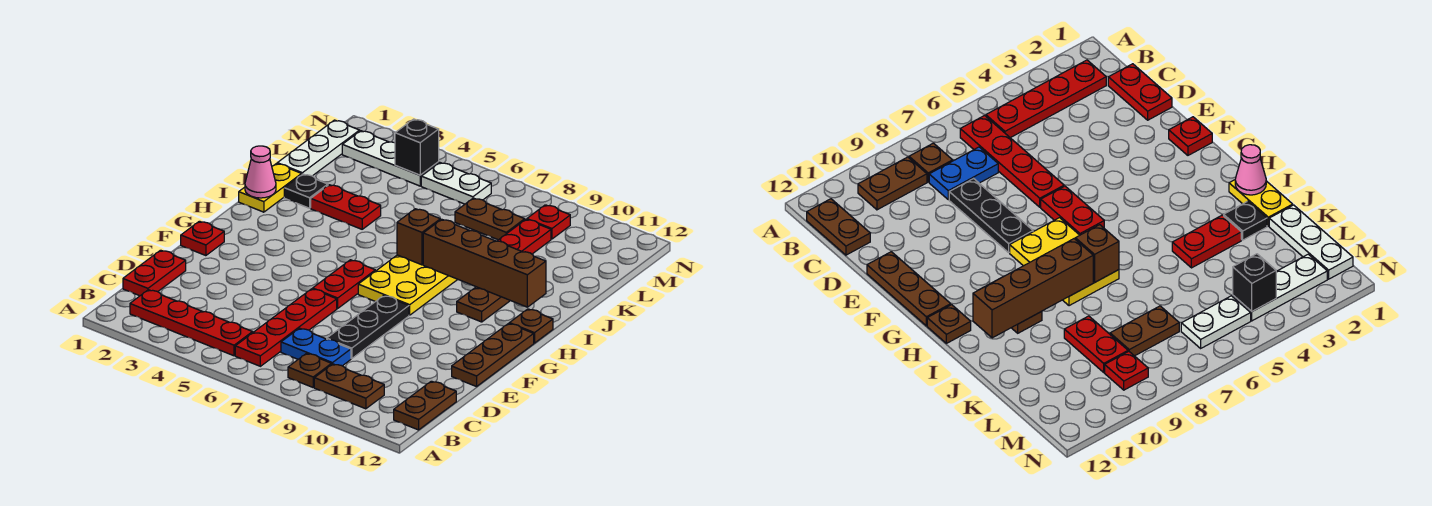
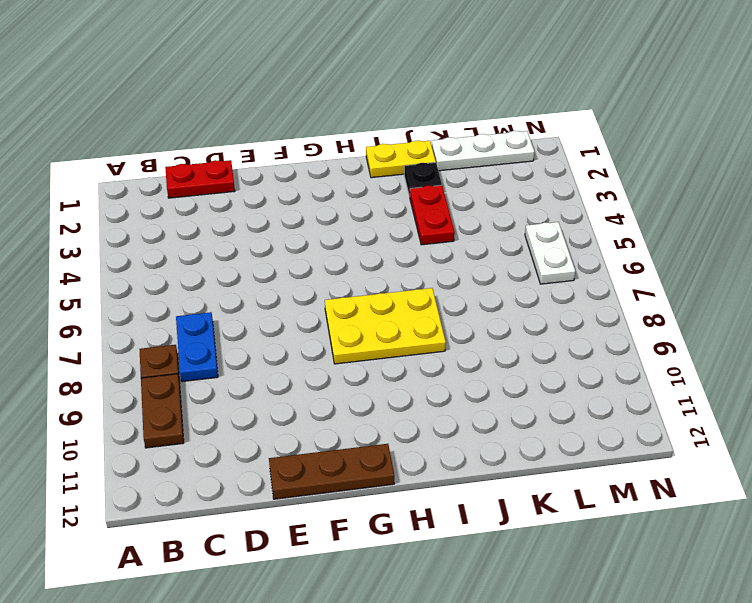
none -> red 1x4 plate [130,290,253,356]
none -> red 1x4 plate [235,289,337,366]
none -> brown 1x2 plate [394,381,456,430]

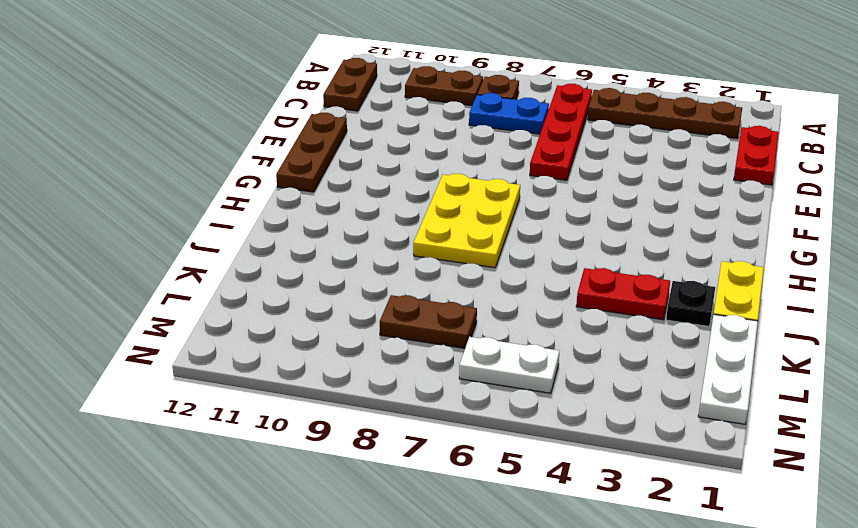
brown 1x4 plate [588,88,742,139] -> red 1x4 plate [130,290,253,356]
none -> black 1x3 plate [327,296,409,359]
none -> red 1x1 plate [181,221,224,256]
none -> red 1x2 plate [313,260,375,308]

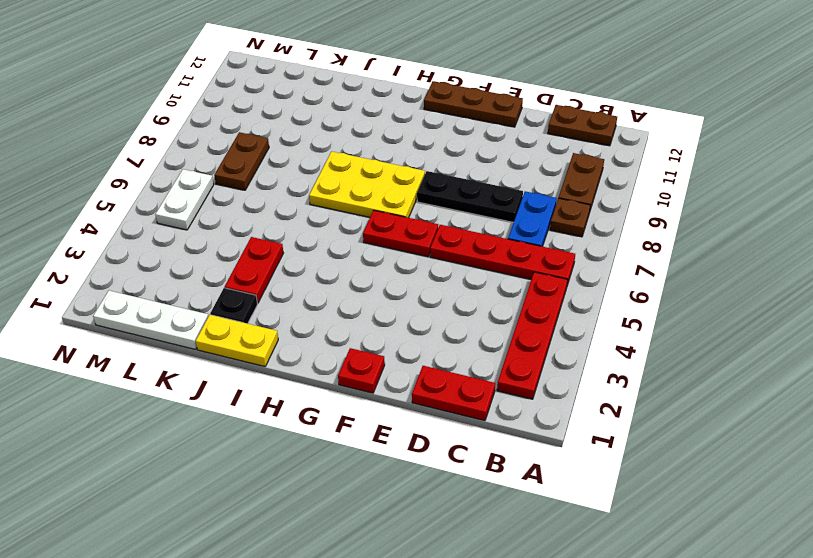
none -> brown 1x2 plate [457,287,510,322]
none -> brown 1x1 plate [509,309,553,343]
none -> red 1x2 plate [498,219,551,254]

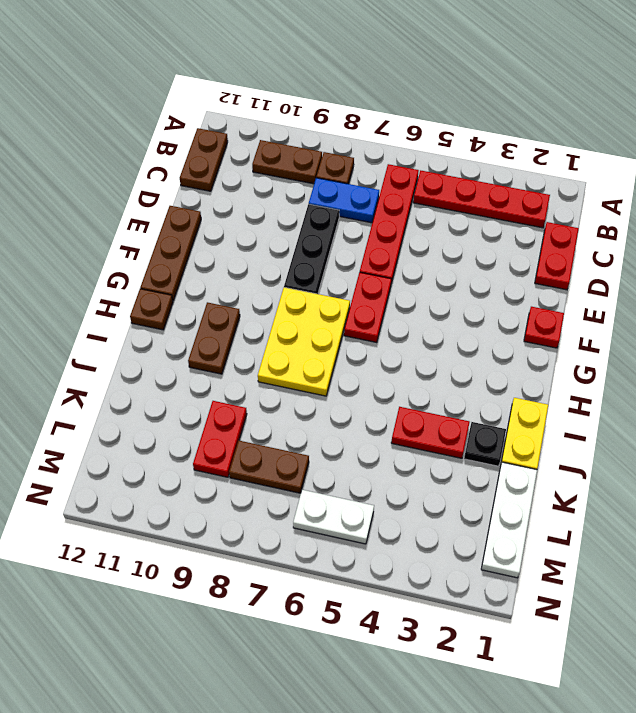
none -> white 1x3 plate [342,131,439,186]
none -> red 1x1 plate [527,205,570,239]
none -> pink 1x1 cone [245,146,276,198]

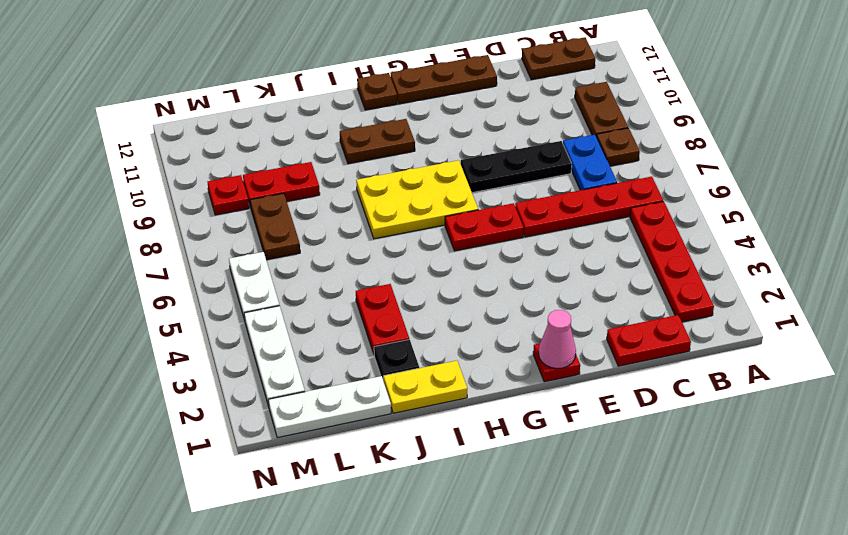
pink 1x1 cone [539,310,576,369] -> pink 1x1 cone moved to [245,146,276,198]
none -> brown 1x1 brick [397,209,440,265]
none -> brown 1x4 brick [423,219,546,307]
none -> black 1x1 brick [395,119,439,175]

